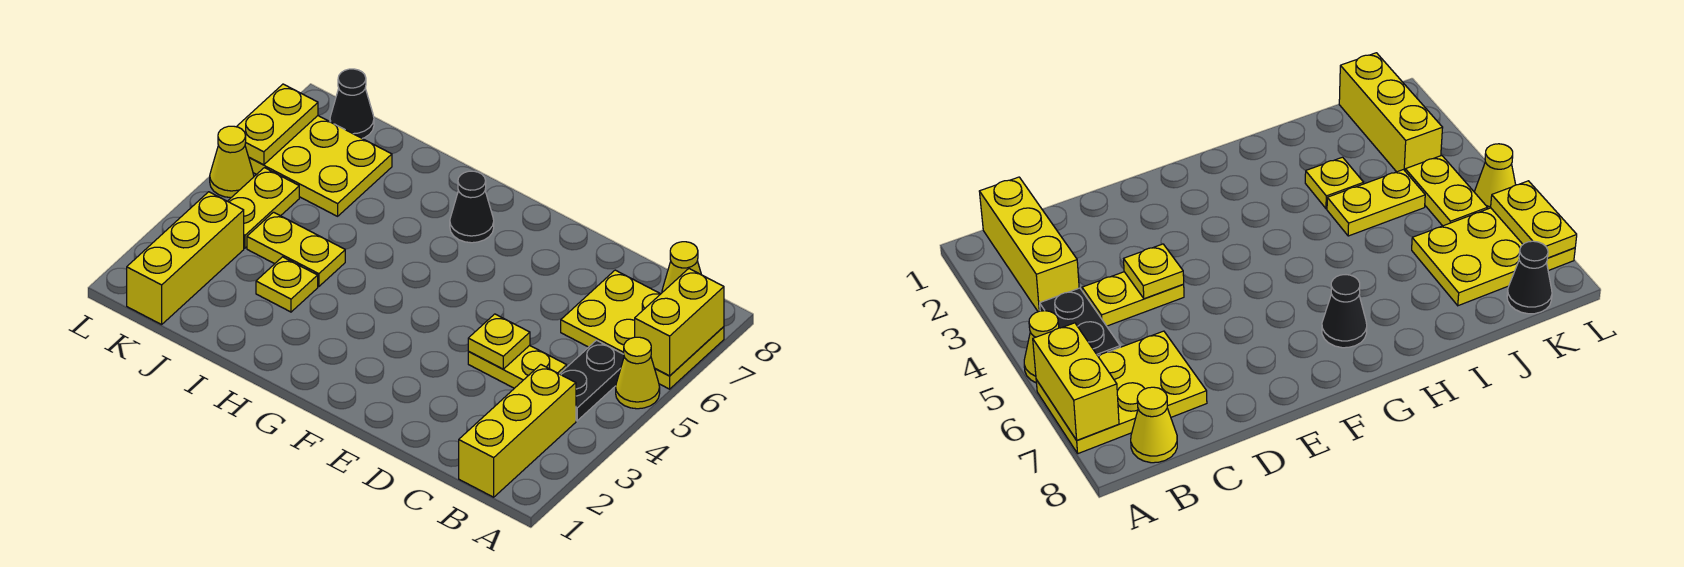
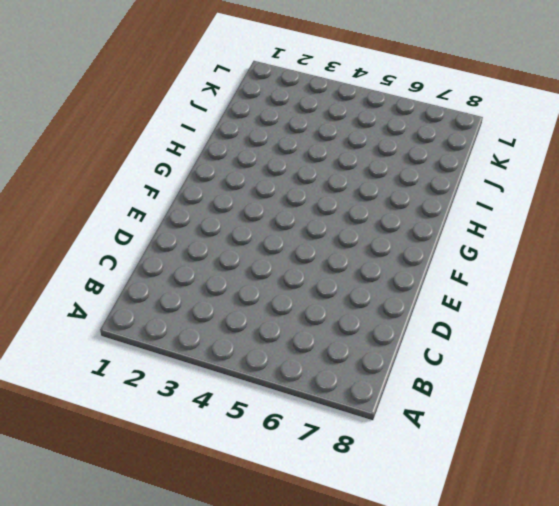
none -> yellow 1x1 cone [616,337,660,409]
none -> yellow 2x3 plate [561,270,724,389]
none -> yellow 1x3 brick [459,365,576,497]

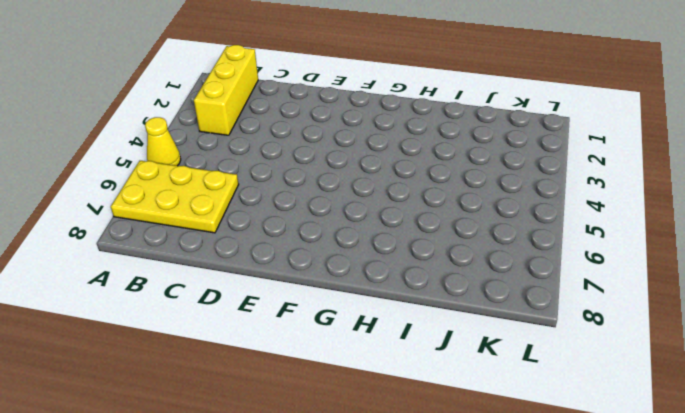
none -> black 1x2 plate [560,340,624,421]
none -> yellow 1x1 cone [662,242,701,292]
none -> yellow 1x2 plate [468,345,567,388]

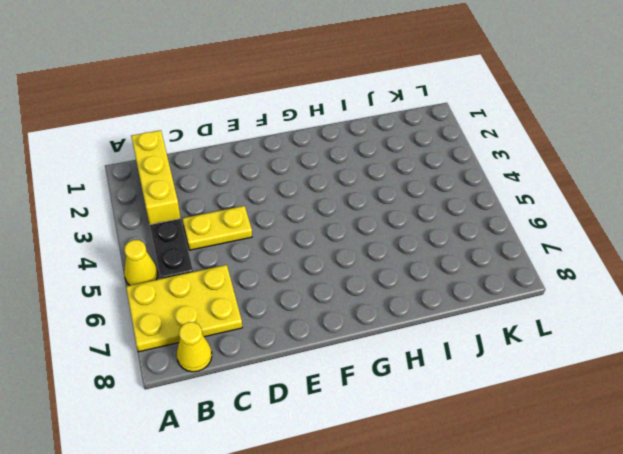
none -> black 1x1 cone [450,171,494,243]
none -> yellow 1x1 plate [256,257,318,312]
none -> yellow 1x2 plate [247,212,345,287]

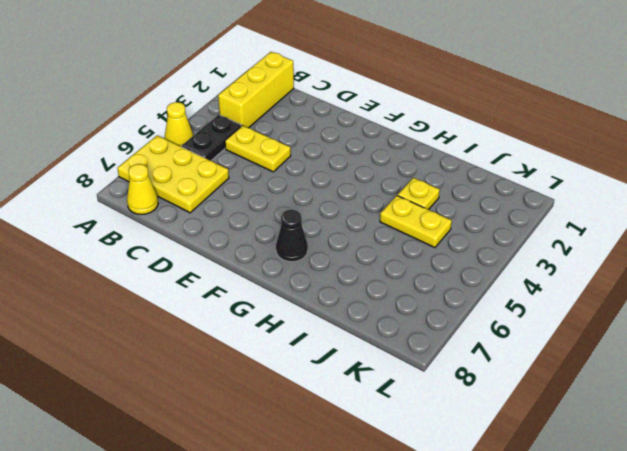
none -> yellow 2x3 plate [249,116,392,216]
none -> yellow 1x3 brick [127,192,244,325]
none -> yellow 1x2 plate [228,168,299,248]

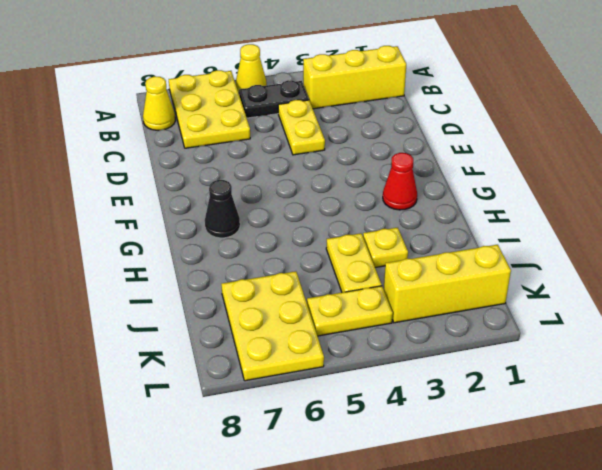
red 1x1 cone [383,153,417,210] -> none
none -> black 1x1 cone [330,69,374,139]
none -> yellow 1x1 cone [210,126,254,198]
none -> yellow 1x2 brick [635,269,724,376]

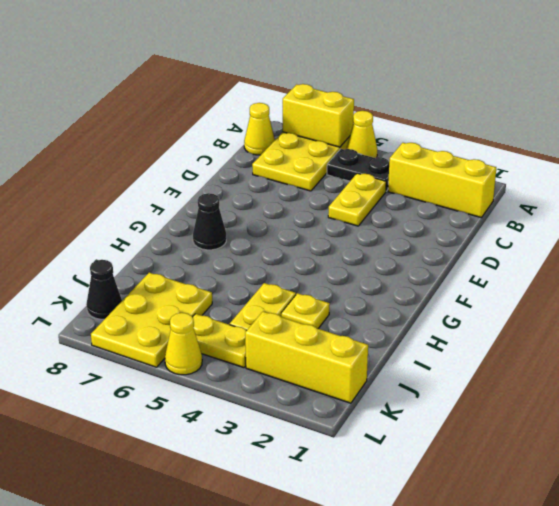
none -> yellow 1x1 plate [468,314,530,369]
none -> yellow 1x2 plate [237,84,318,165]

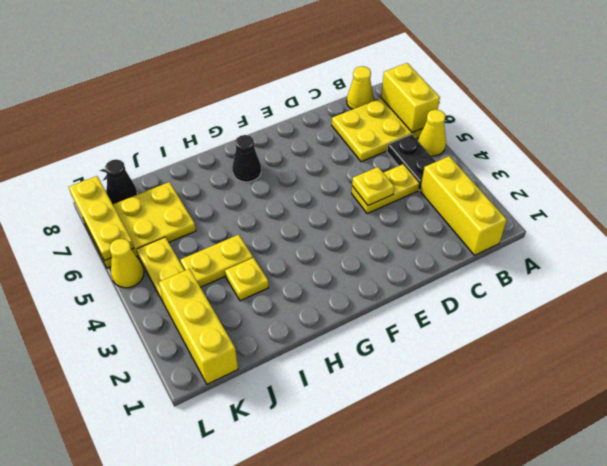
yellow 1x3 plate [69,176,134,261] -> yellow 1x2 plate [237,84,318,165]

